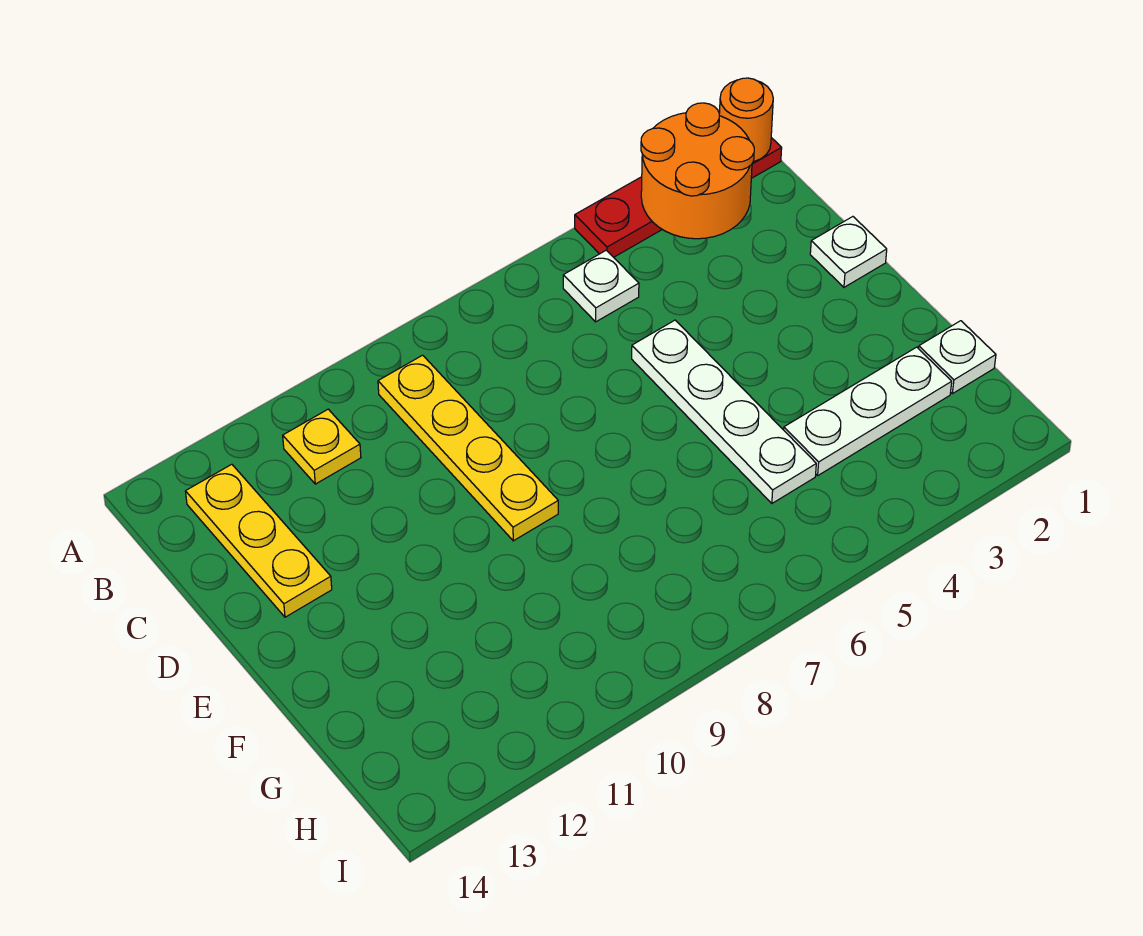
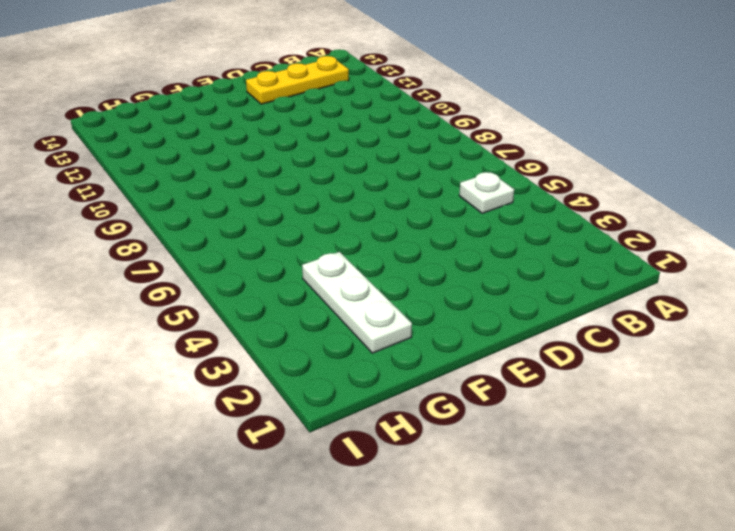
none -> red 1x4 plate [575,138,782,257]
none -> yellow 1x4 plate [378,355,558,541]

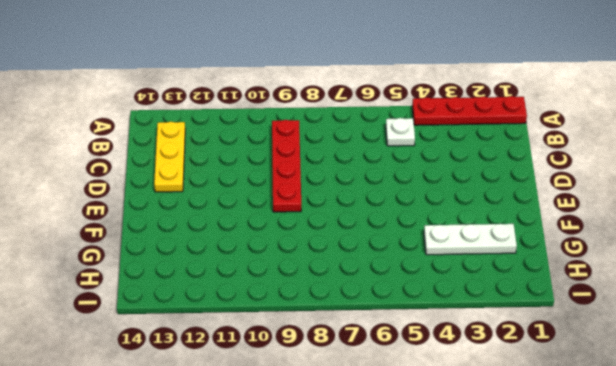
red 1x4 plate [272,120,301,212] -> yellow 1x4 plate [378,355,558,541]
none -> yellow 1x1 plate [283,409,361,484]
none -> white 1x1 plate [810,217,887,287]

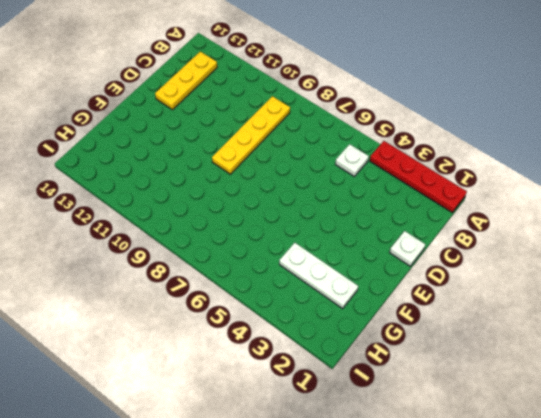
none -> yellow 1x1 plate [283,409,361,484]
none -> white 1x4 plate [632,320,816,503]

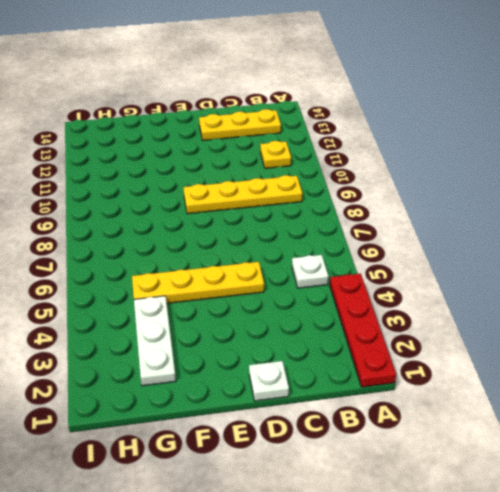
yellow 1x4 plate [132,262,264,303] -> white 1x4 plate [632,320,816,503]
none -> white 1x1 plate [919,321,996,394]
none -> orange 1x1 round brick [719,78,773,162]

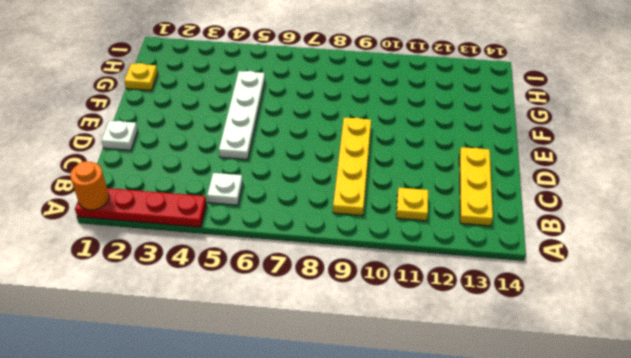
yellow 1x1 plate [124,63,158,91] -> white 1x1 plate [919,321,996,394]
none -> white 1x3 plate [784,347,952,475]
none -> orange 2x2 round brick [641,103,754,239]

